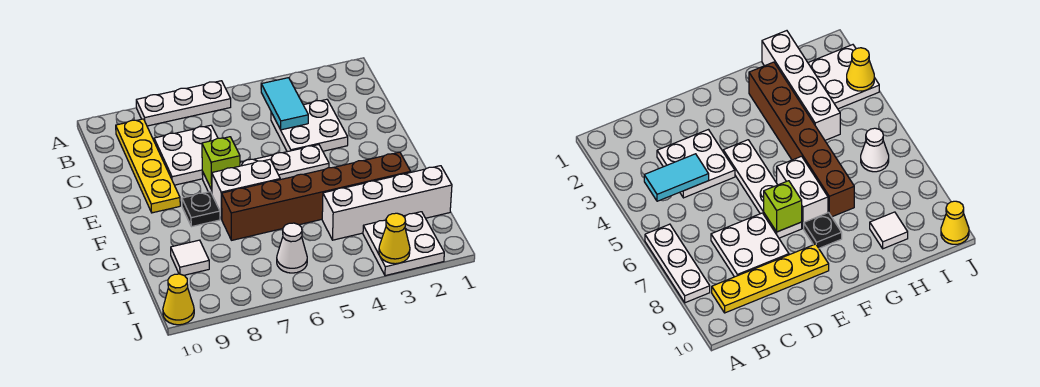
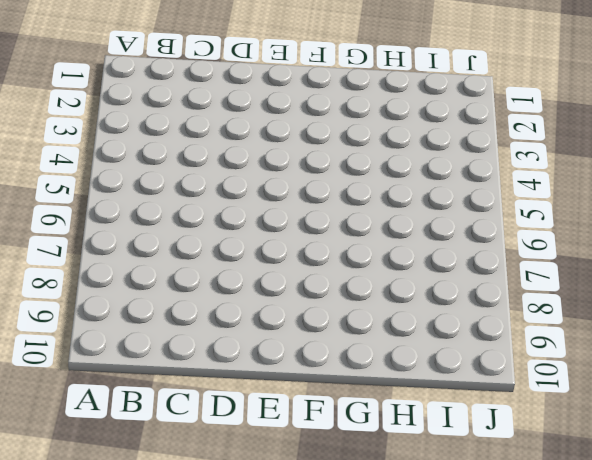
none -> white 1x3 plate [136,81,231,126]
none -> yellow 1x4 plate [116,119,180,213]
none -> white 2x2 plate [271,99,348,152]

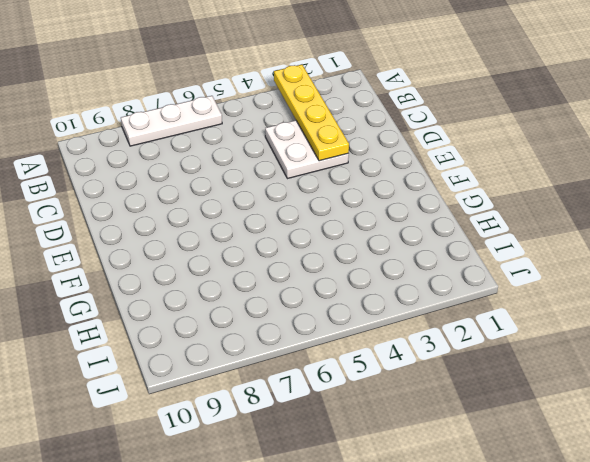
yellow 1x4 plate [274,65,349,161] -> yellow 1x4 plate moved to [116,119,180,213]
none -> white 2x2 plate [154,125,218,185]
none -> white 1x4 plate [202,145,329,193]
none -> white 1x2 brick [212,159,280,219]

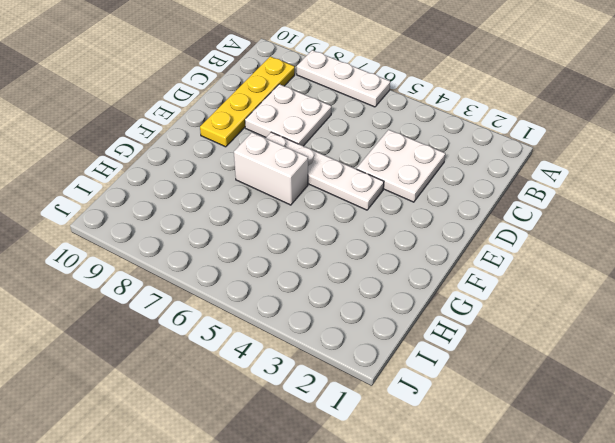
none -> black 1x1 plate [182,192,220,227]
none -> brown 1x6 brick [222,152,411,240]
none -> white 1x4 brick [322,166,452,240]

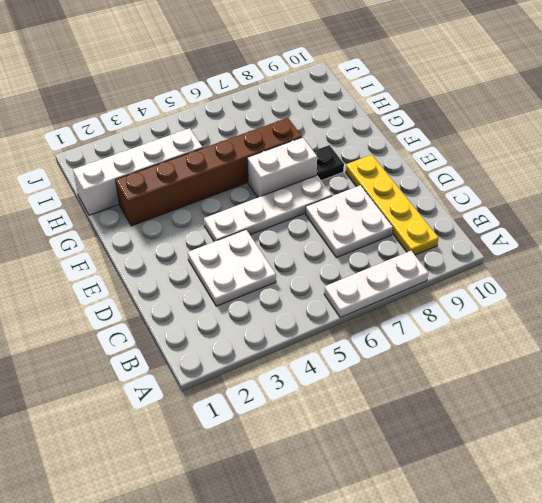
none -> white 1x1 tile [171,240,209,275]
none -> white 2x2 plate [363,212,444,276]
none -> white 1x1 cone [277,223,307,273]

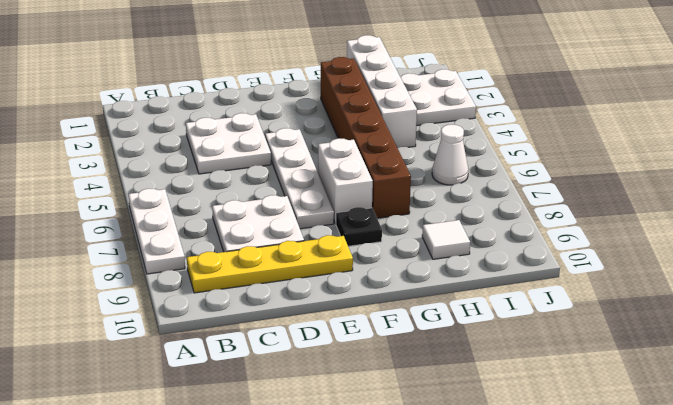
none -> yellow 1x1 cone [163,274,194,325]
none -> cyan 1x2 tile [261,78,308,130]
none -> lime 1x1 brick [202,137,240,190]

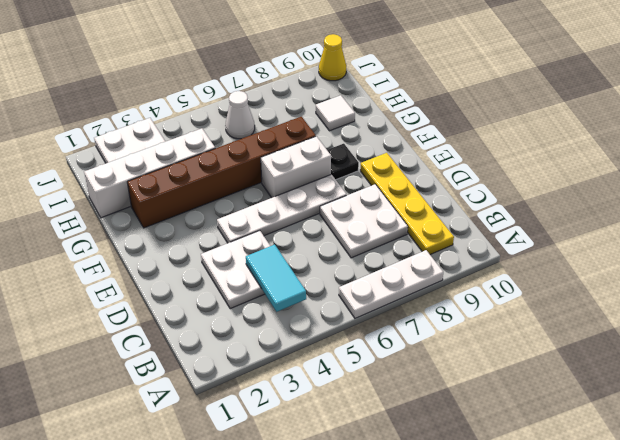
none -> lime 1x1 brick [202,137,240,190]
none -> yellow 1x1 cone [379,213,410,264]

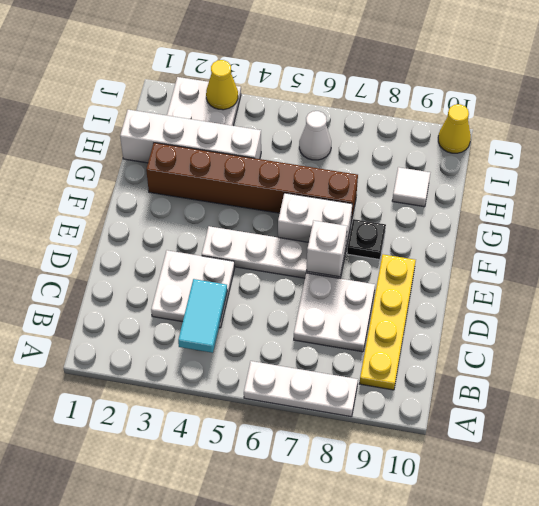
white 1x1 brick [307,221,347,277] -> lime 1x1 brick [202,137,240,190]

